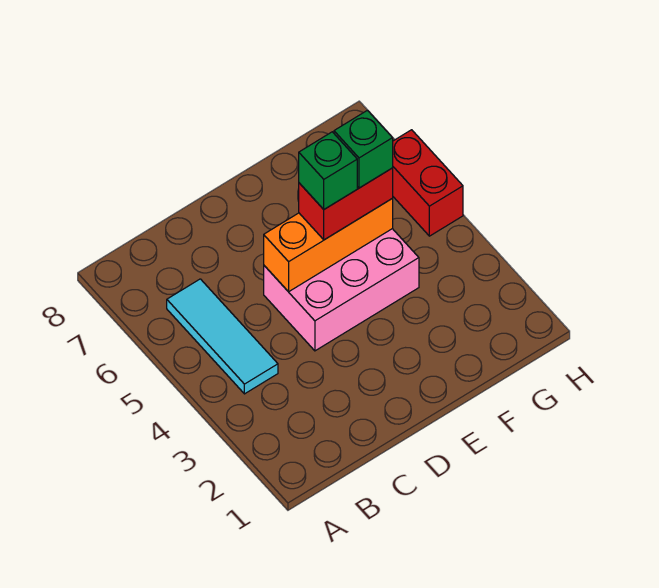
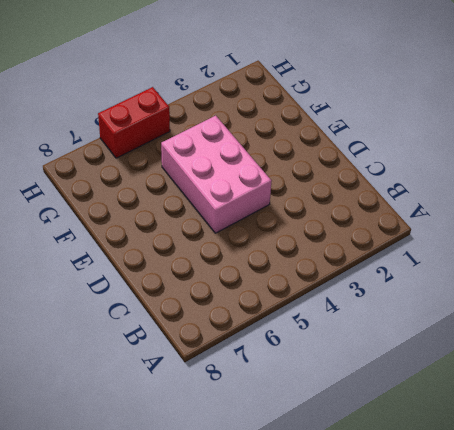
none -> cyan 1x3 tile [167,279,278,394]
none -> orange 1x3 brick [264,199,393,292]

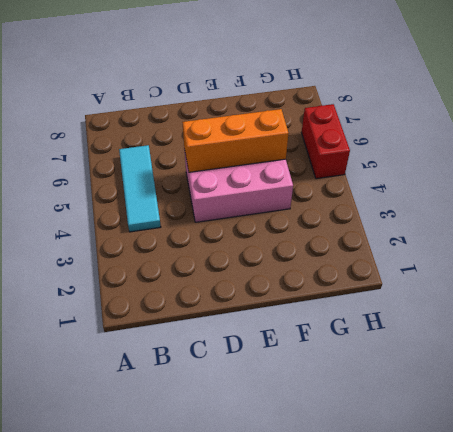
none -> red 1x2 brick [299,168,393,240]
none -> green 1x1 brick [299,132,357,209]

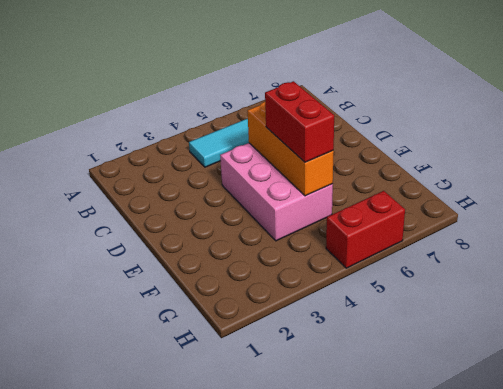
none -> green 1x1 brick [299,132,357,209]
none -> green 1x1 brick [334,110,393,188]

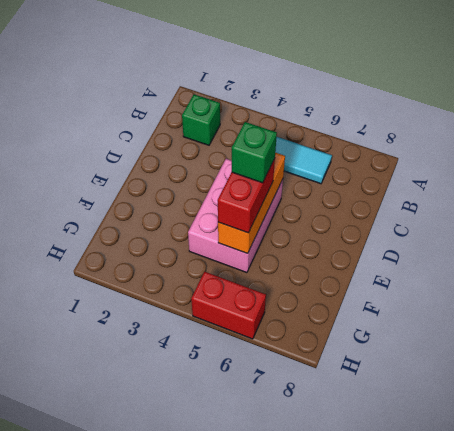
green 1x1 brick [182,94,220,145] -> green 1x1 brick moved to [334,110,393,188]

